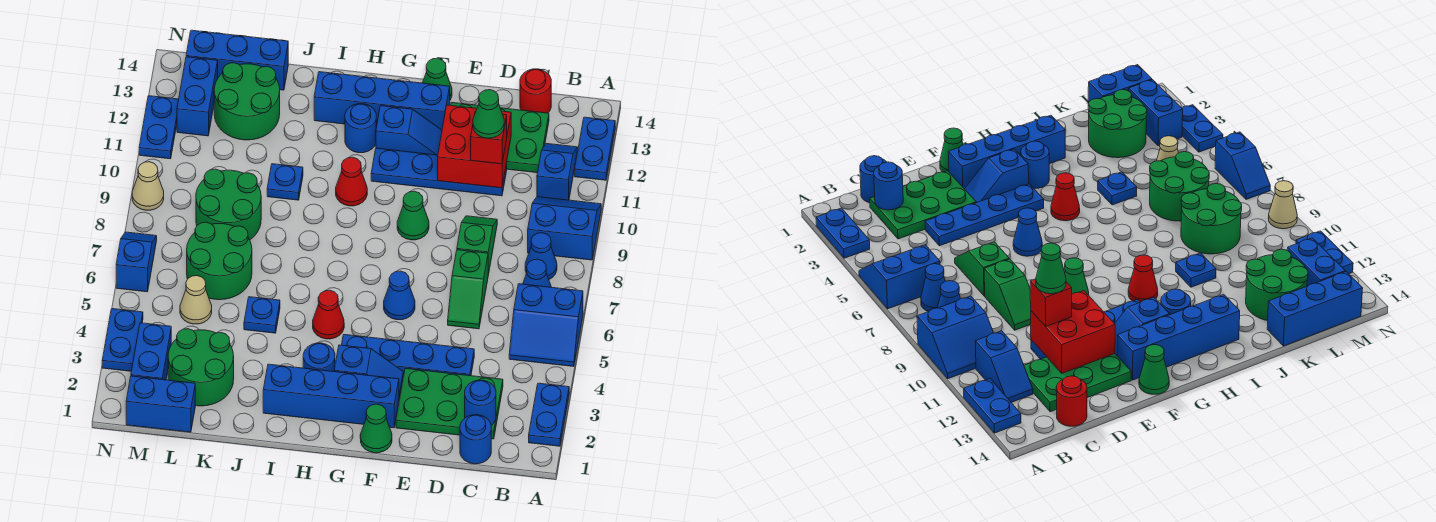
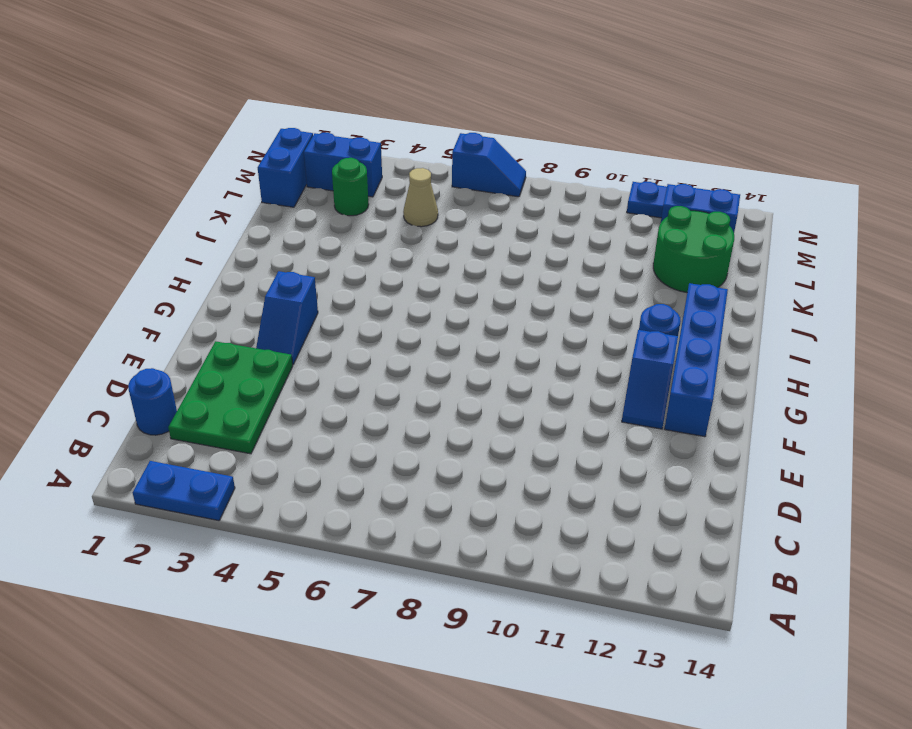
green 1x1 round brick [332,158,369,216] -> green 2x2 round brick [168,329,234,406]
none -> blue 2x2 slope [509,284,583,367]
none -> blue 2x2 slope [528,197,601,260]
none -> blue 1x2 plate [575,117,615,180]
none -> blue 1x1 cone [523,259,551,287]

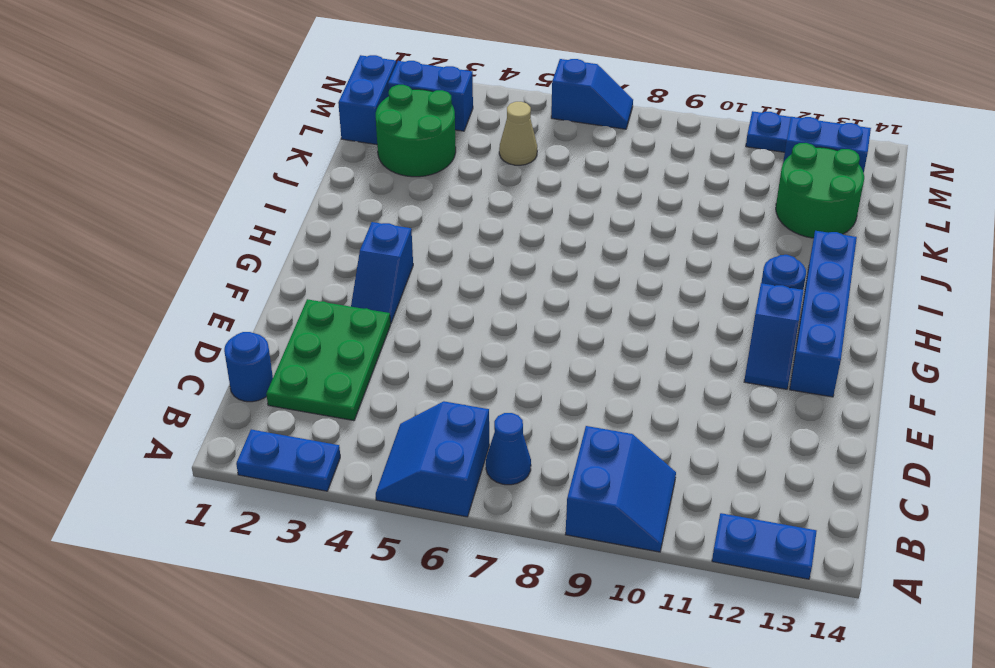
none -> blue 1x1 cone [525,233,557,279]
none -> blue 1x2 slope [537,144,578,200]
none -> green 2x3 plate [451,102,549,173]
none -> red 1x1 round brick [520,69,551,113]

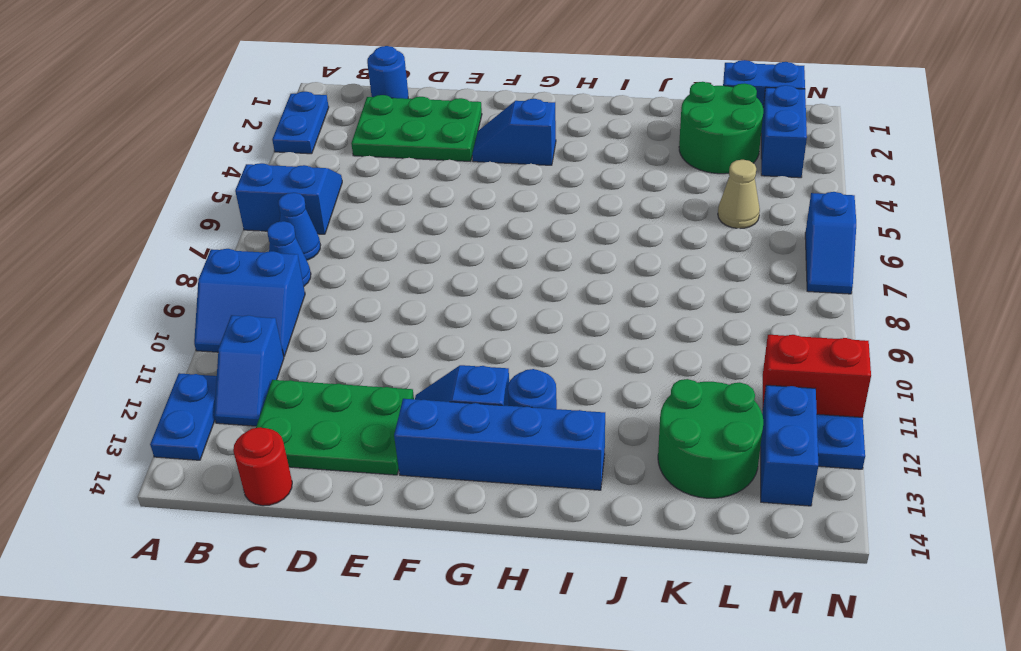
red 1x2 brick [763,335,871,417] -> none
none -> blue 1x4 plate [342,335,474,376]
none -> green 1x2 slope [448,250,488,329]
none -> green 1x2 slope [457,216,497,275]
none -> blue 1x4 plate [371,148,507,196]

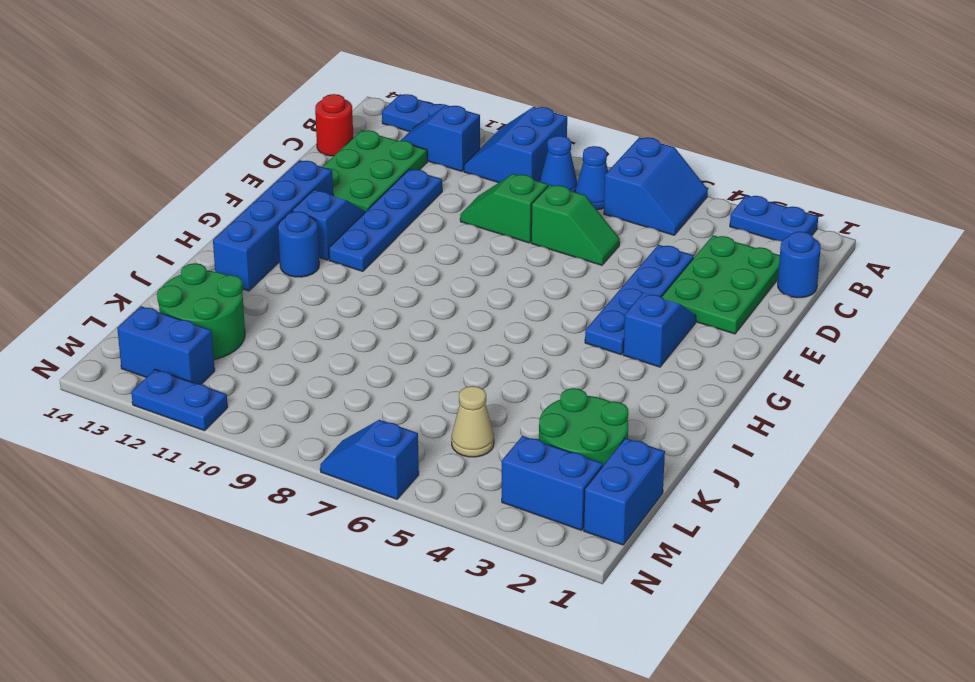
none -> green 1x1 cone [360,404,392,453]
none -> blue 1x4 brick [263,364,399,428]
none -> blue 1x1 cone [384,271,415,320]
none -> green 1x1 cone [397,191,429,240]

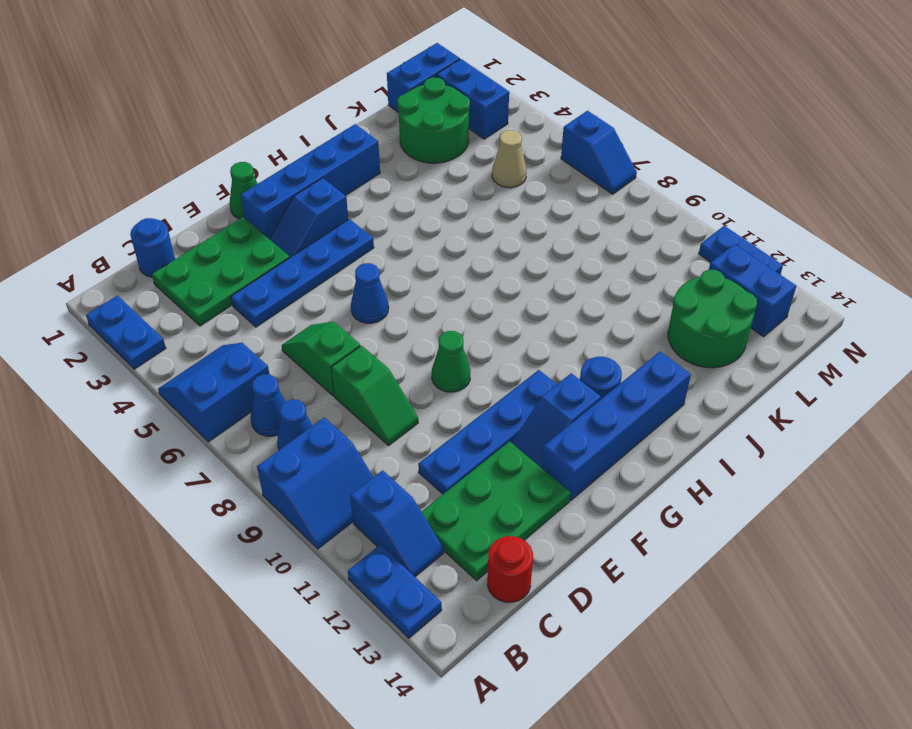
none -> green 1x1 cone [423,58,452,100]
none -> blue 1x1 round brick [303,343,335,372]
none -> red 1x1 cone [313,290,344,339]
none -> red 1x1 cone [336,157,367,206]

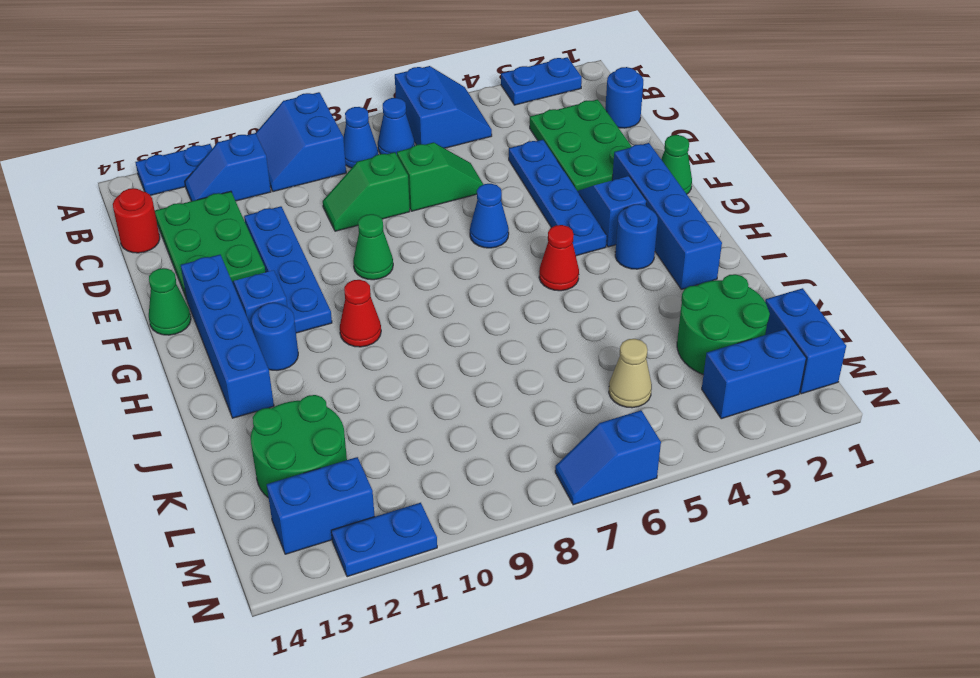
none -> blue 1x1 plate [244,297,280,333]
none -> blue 1x1 plate [267,164,303,200]
none -> green 2x2 round brick [187,222,252,300]
none -> green 2x2 round brick [196,169,261,240]

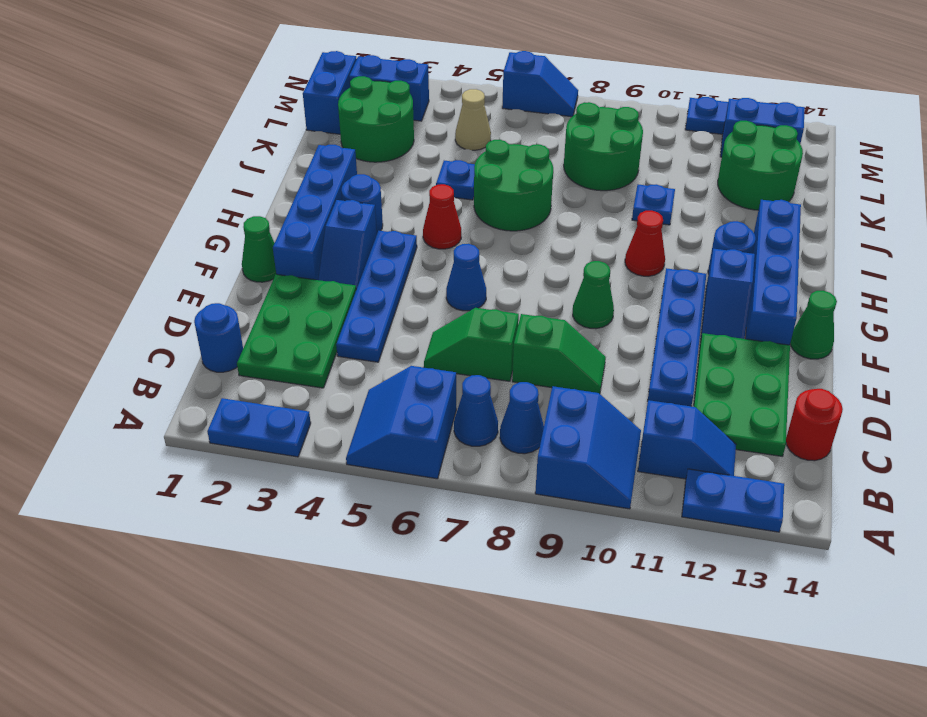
green 2x2 round brick [474,140,553,231] -> green 2x2 round brick moved to [187,222,252,300]
none -> blue 1x3 brick [186,30,288,90]
none -> blue 1x2 plate [102,309,143,371]
none -> tan 1x1 cone [132,162,164,210]
none -> blue 1x1 round brick [465,380,496,426]

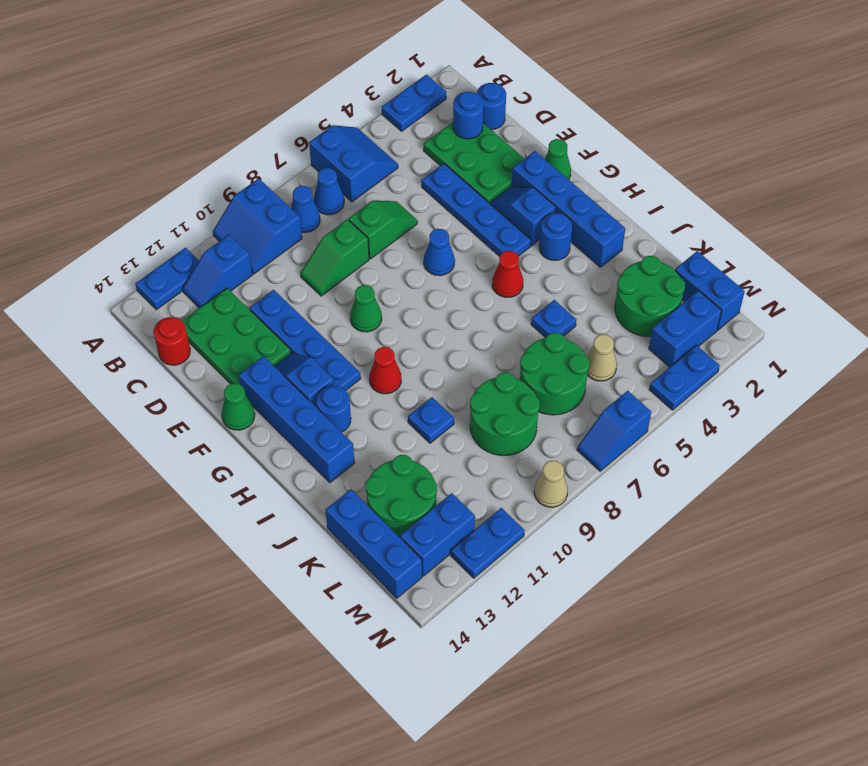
none -> red 2x2 brick [438,105,511,188]
none -> red 1x1 brick [471,111,507,164]
none -> green 1x1 cone [473,90,504,138]

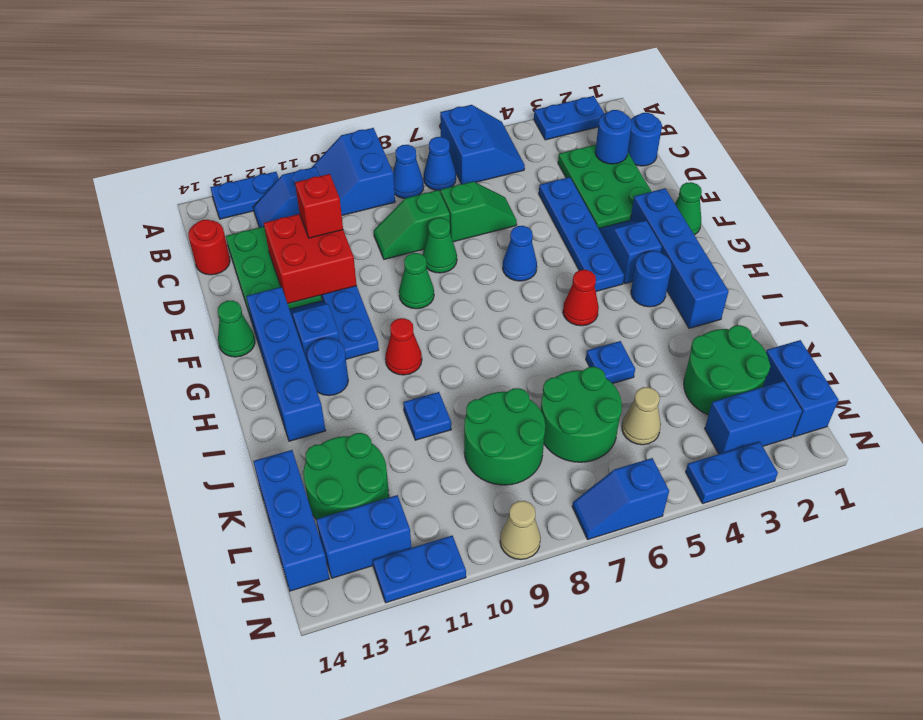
green 1x1 cone [423,218,457,273] -> green 1x1 cone moved to [473,90,504,138]

